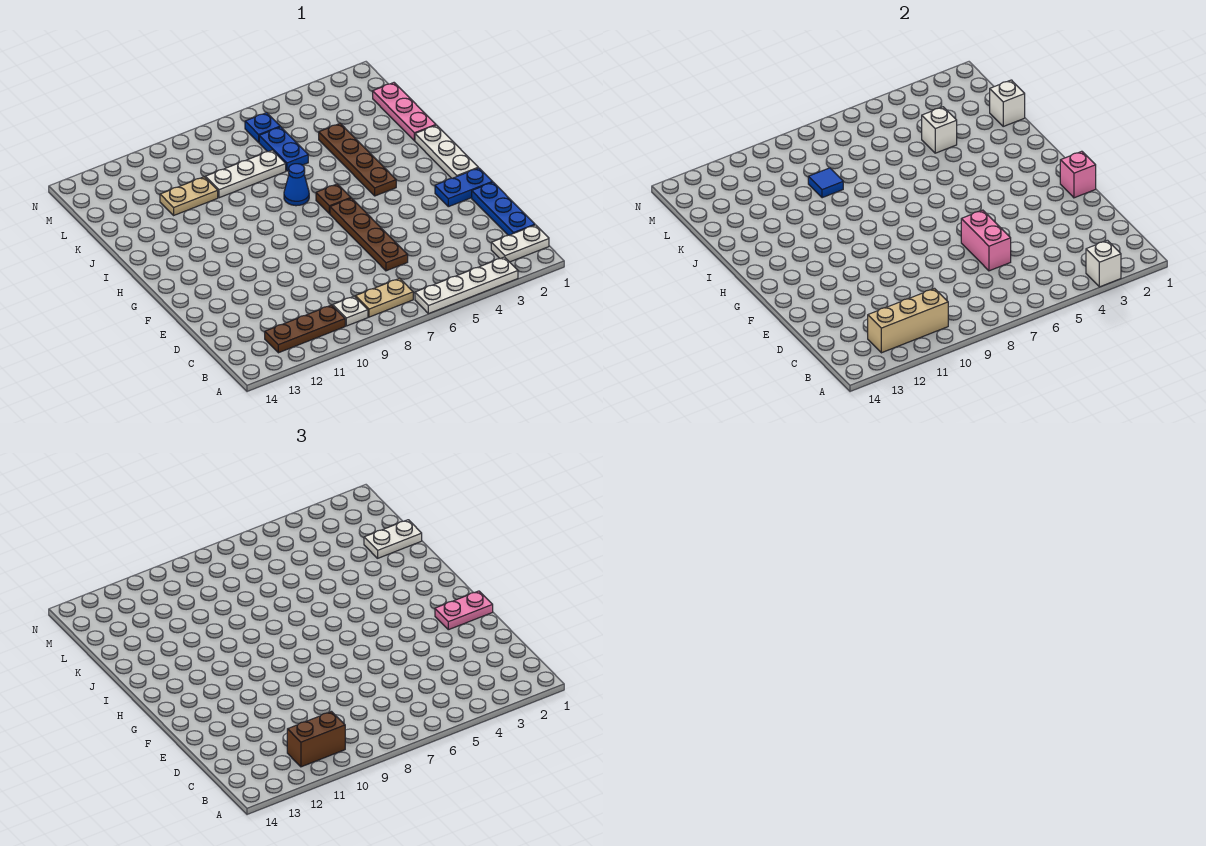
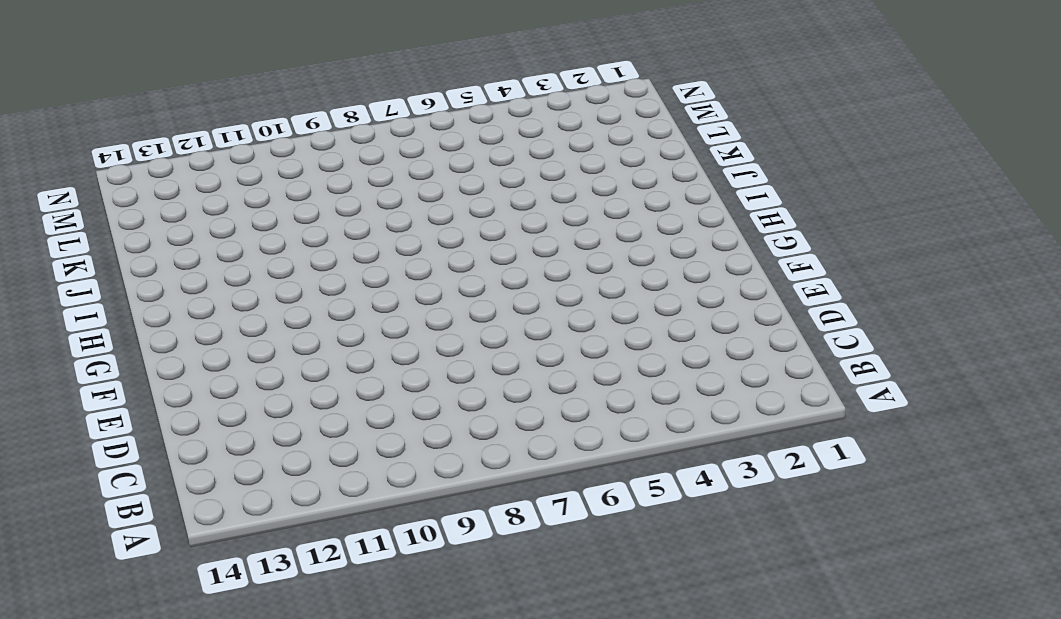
none -> white 1x4 plate [415,257,518,314]
none -> white 1x2 plate [491,225,549,262]
none -> tan 1x2 plate [355,278,413,317]

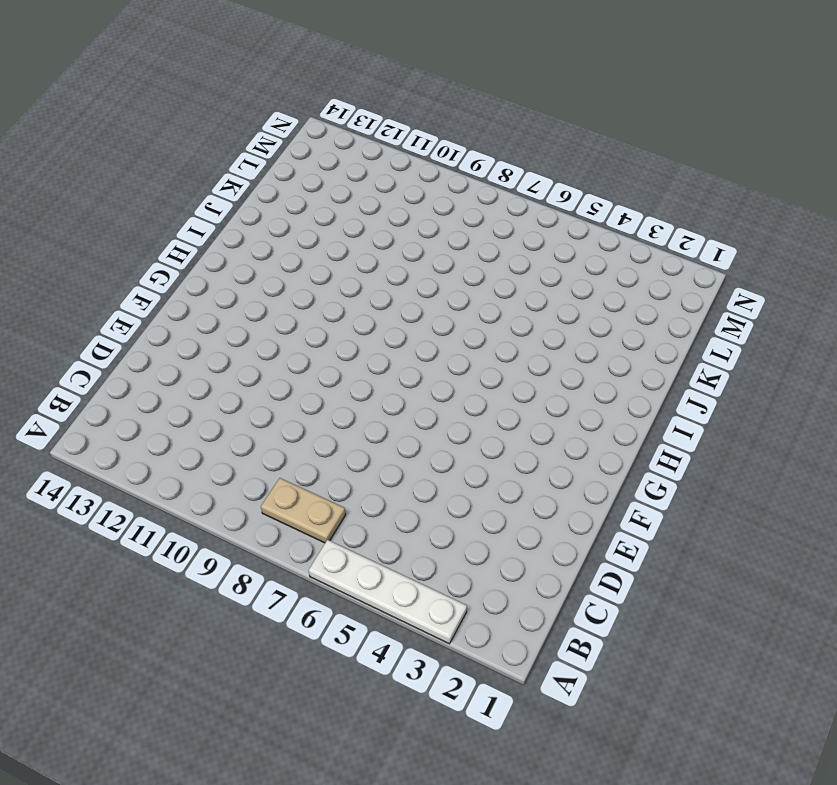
none -> white 1x2 plate [491,225,549,262]
none -> white 1x1 plate [332,296,368,326]
none -> brown 1x3 plate [265,305,345,353]

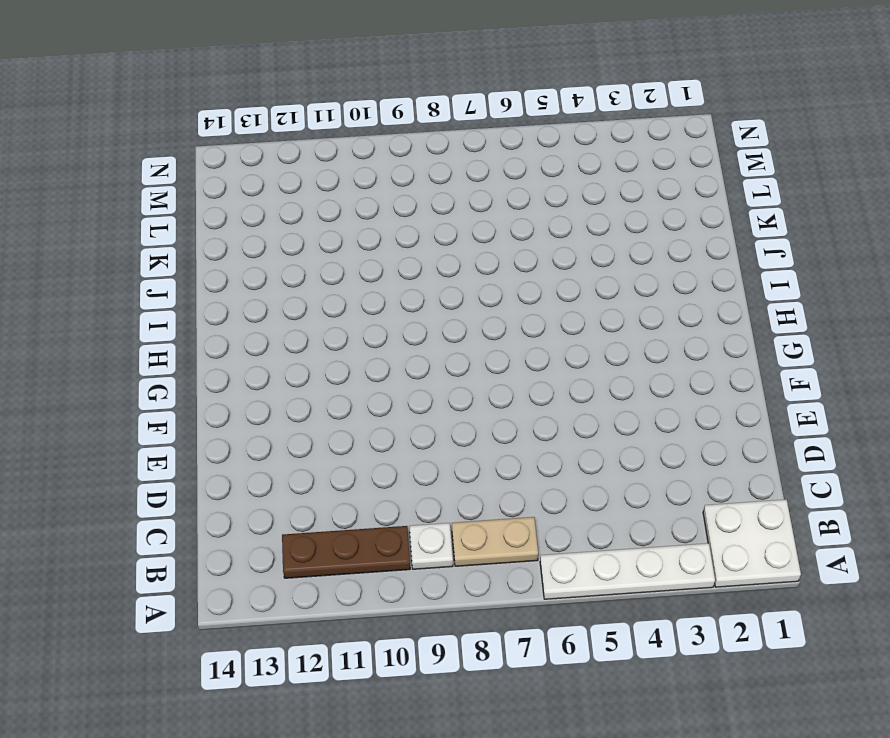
white 2x2 plate [703,499,801,587] -> white 1x2 plate [491,225,549,262]
none -> blue 1x3 plate [472,182,535,235]
none -> brown 1x4 plate [330,198,408,271]
none -> blue 1x2 plate [435,168,492,207]

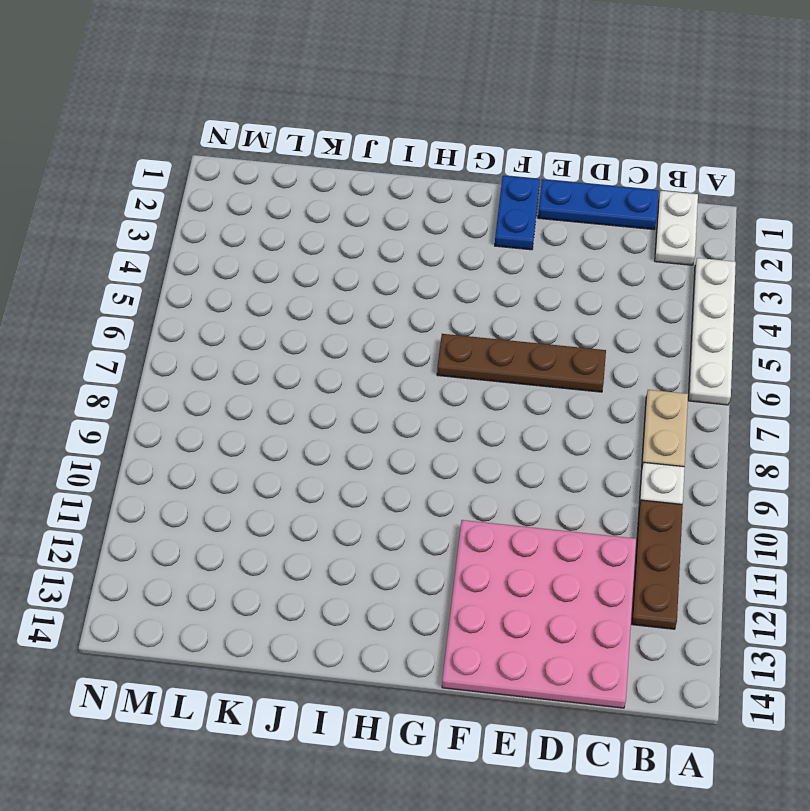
pink 4x4 plate [442,520,636,708] -> none
none -> white 1x3 plate [415,125,478,178]
none -> brown 1x4 plate [319,123,396,196]
none -> brown 1x1 plate [316,184,351,214]

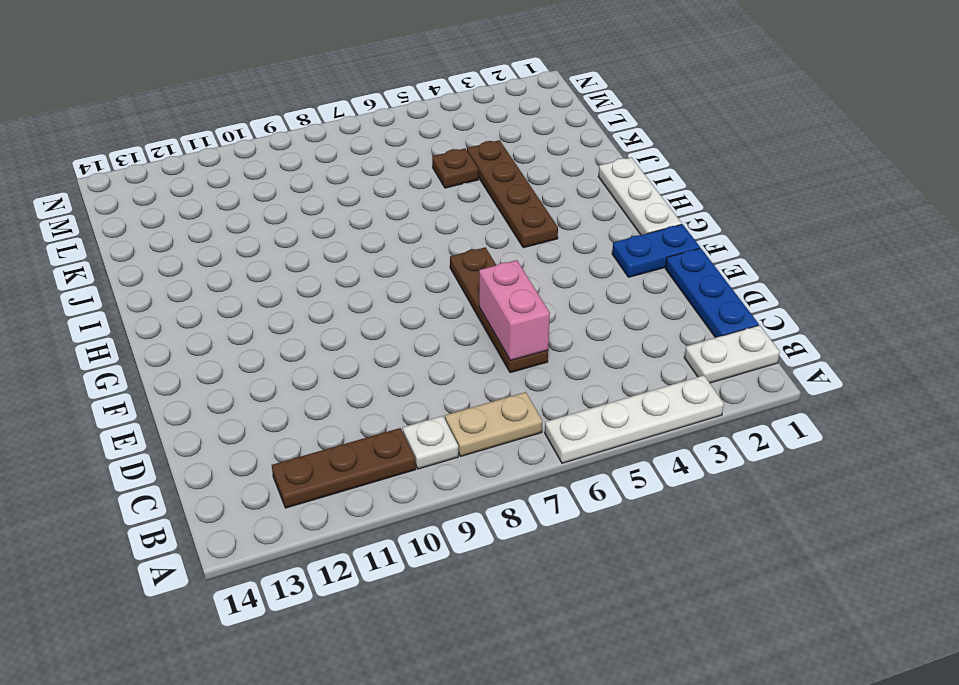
brown 1x1 plate [432,149,478,188] -> brown 1x1 plate moved to [316,184,351,214]
none -> blue 1x1 cone [284,164,309,206]
none -> pink 1x3 plate [373,83,436,141]
none -> blue 1x2 plate [259,127,308,171]

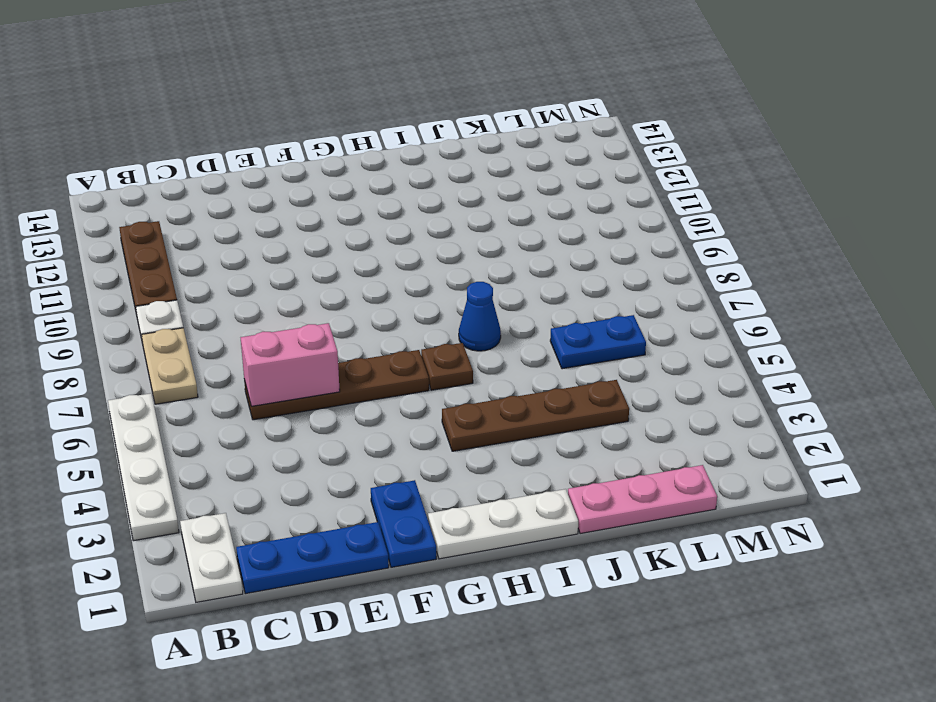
none -> white 1x3 plate [205,150,286,198]
none -> tan 1x2 plate [160,177,218,215]
none -> blue 1x1 plate [245,113,280,142]

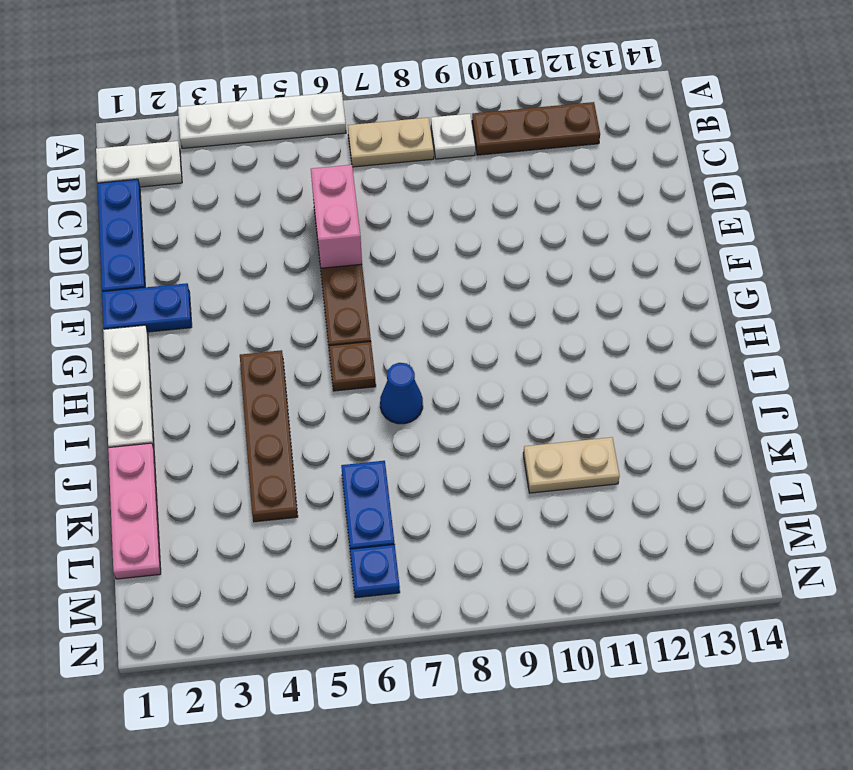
none -> white 1x3 plate [205,150,286,198]
none -> white 1x1 brick [1086,240,1121,287]
none -> tan 1x3 brick [868,289,948,353]

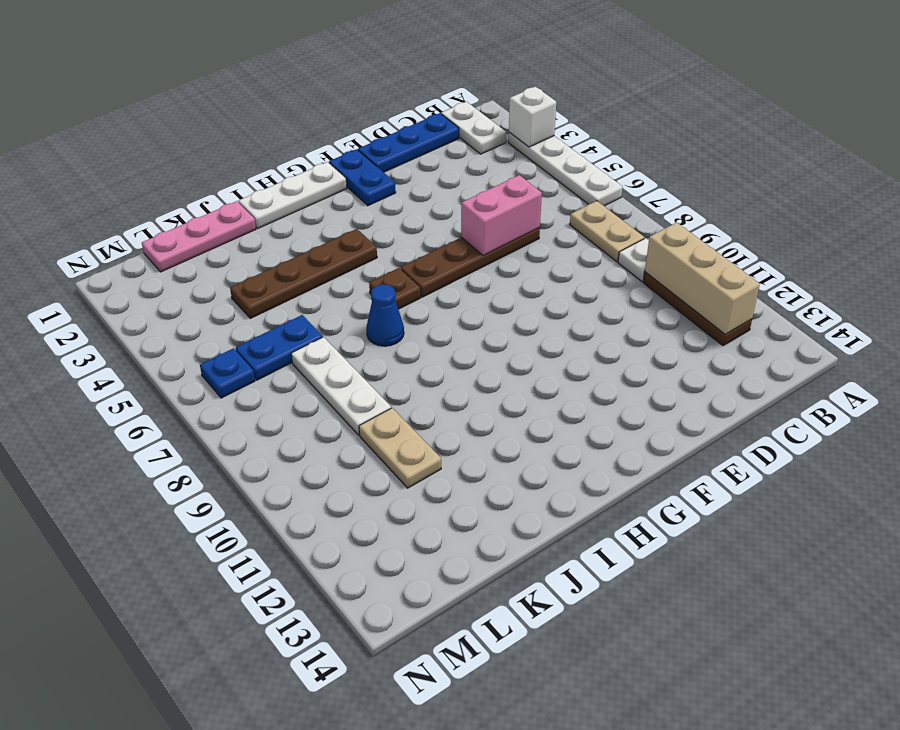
none -> pink 1x1 brick [1060,151,1096,198]
none -> white 1x1 brick [990,80,1025,126]
none -> white 1x1 brick [922,107,957,153]

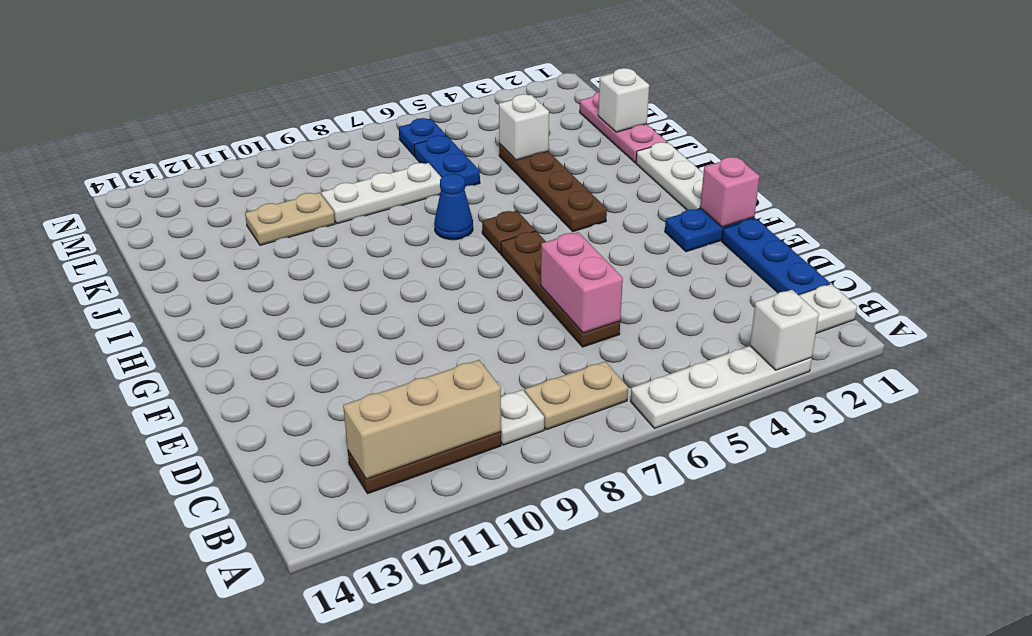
none -> blue 1x1 tile [808,168,843,198]
none -> brown 1x2 brick [287,712,345,767]
none -> pink 1x2 plate [435,591,493,630]

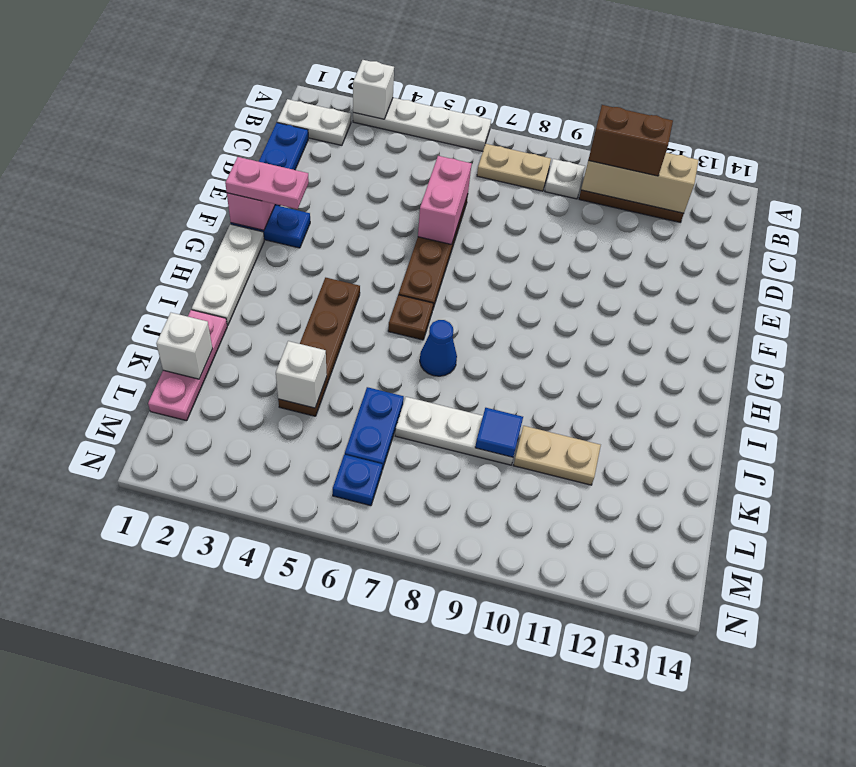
none -> white 1x2 plate [364,520,422,558]

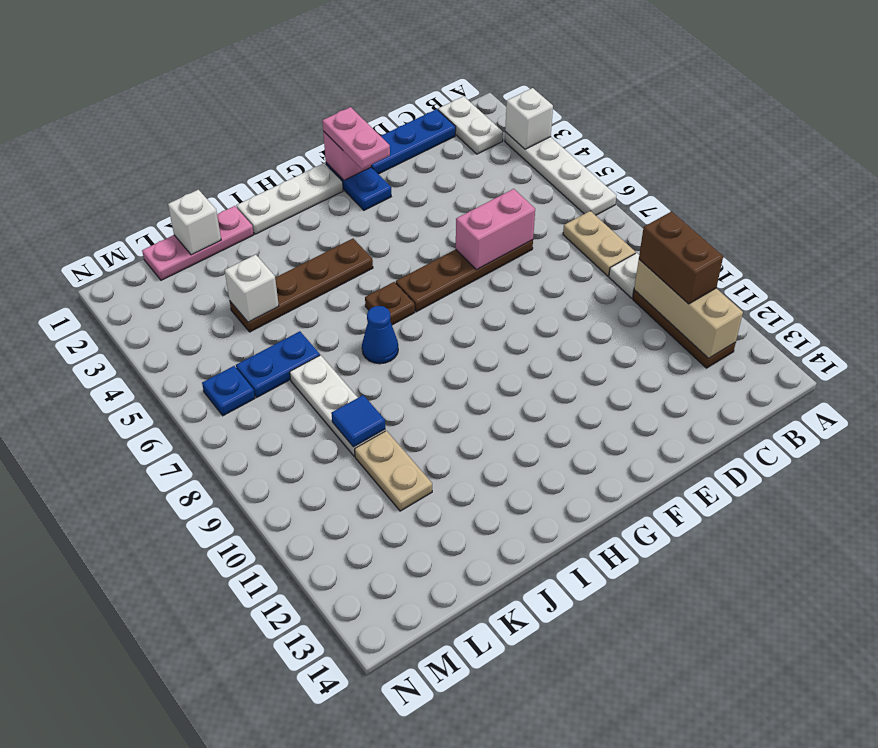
none -> white 1x2 plate [364,520,422,558]

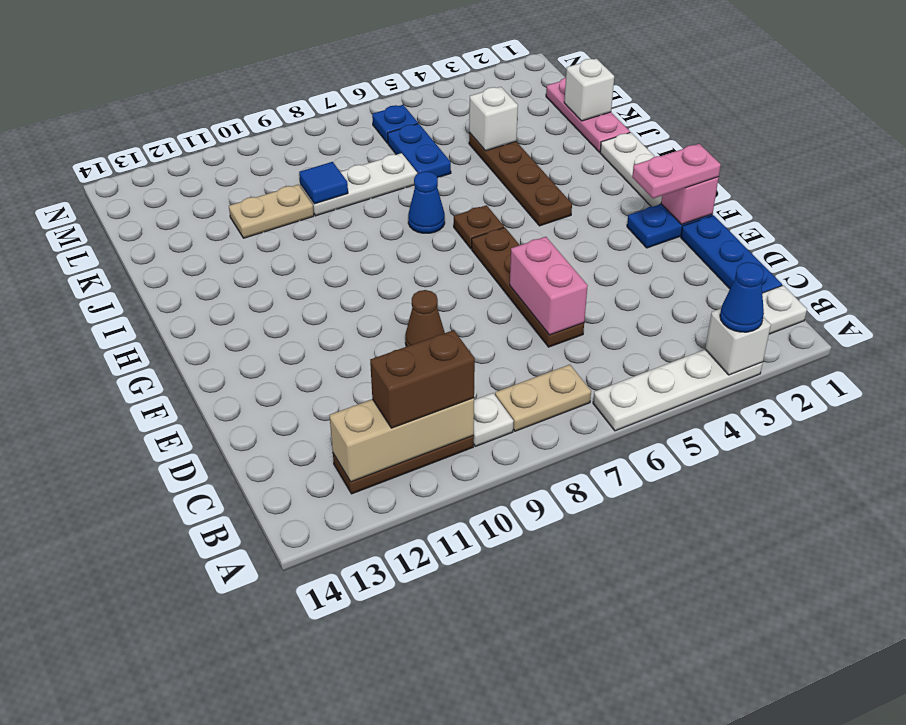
blue 1x1 cone [720,262,764,332] -> none
brown 1x1 cone [405,290,445,347] -> none
none -> white 1x2 plate [364,520,422,558]

